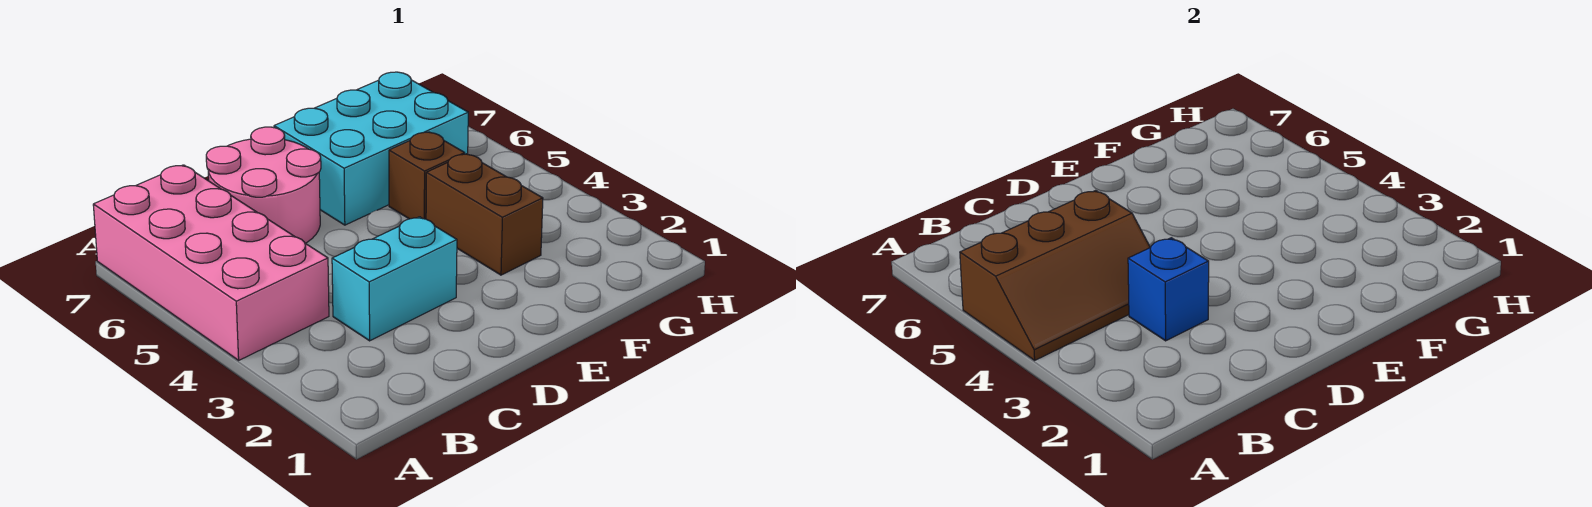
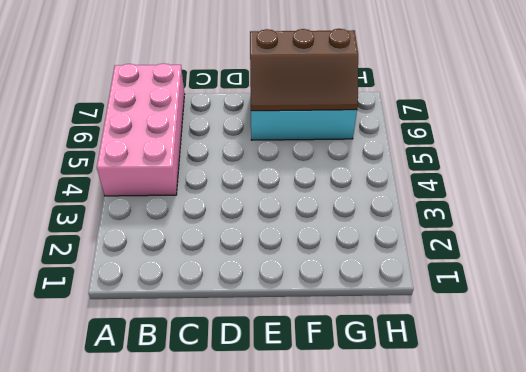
brown 2x3 slope [250,29,358,111] -> brown 2x3 slope moved to [960,191,1150,360]
none -> cyan 1x2 brick [332,217,457,341]
none -> pink 2x2 round brick [206,127,321,243]

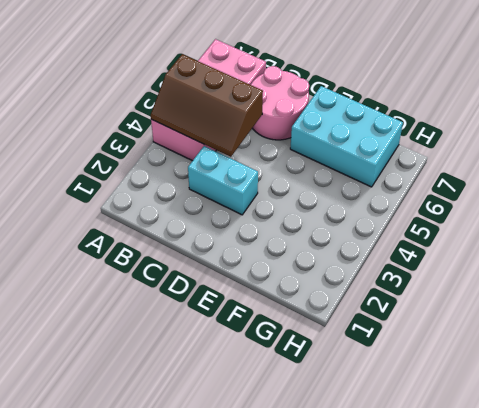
none -> brown 1x2 brick [426,154,543,275]
none -> brown 1x1 brick [389,132,465,219]

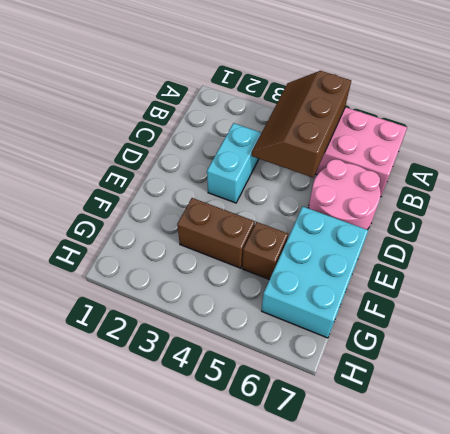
none -> blue 1x1 brick [1128,238,1209,341]

